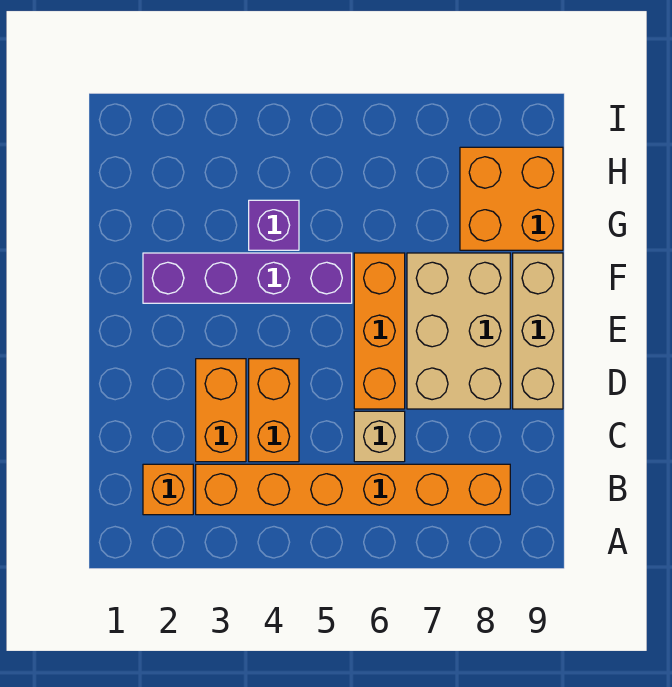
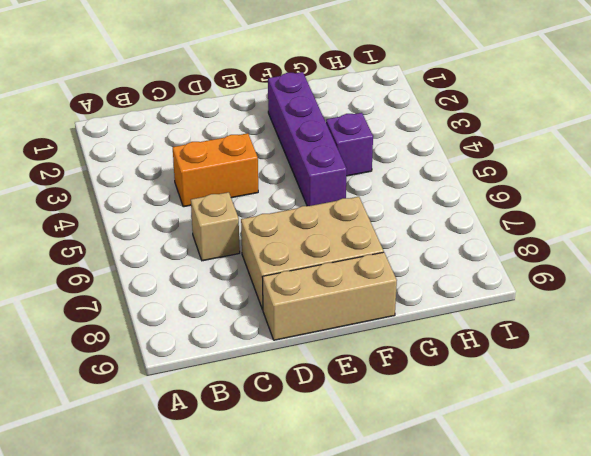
none -> orange 1x1 brick [143,464,193,515]
none -> orange 1x6 brick [196,464,510,515]

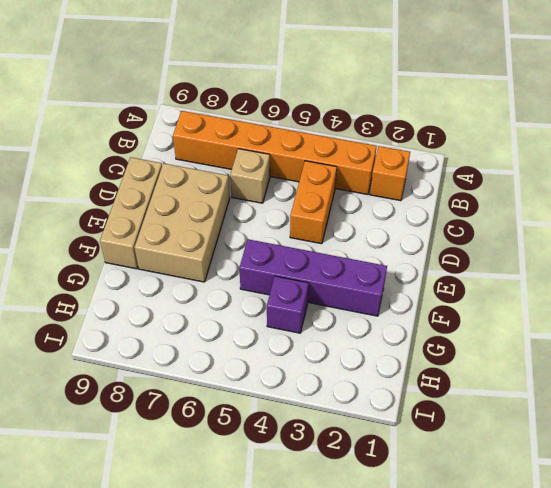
none -> orange 1x2 brick [196,359,246,462]
none -> orange 1x3 brick [354,253,405,409]

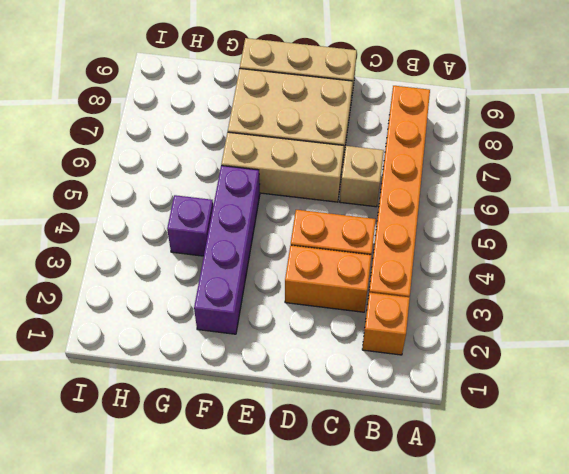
tan 1x3 brick [221,132,344,202] -> orange 1x3 brick [354,253,405,409]
none -> orange 2x2 brick [460,147,563,250]

